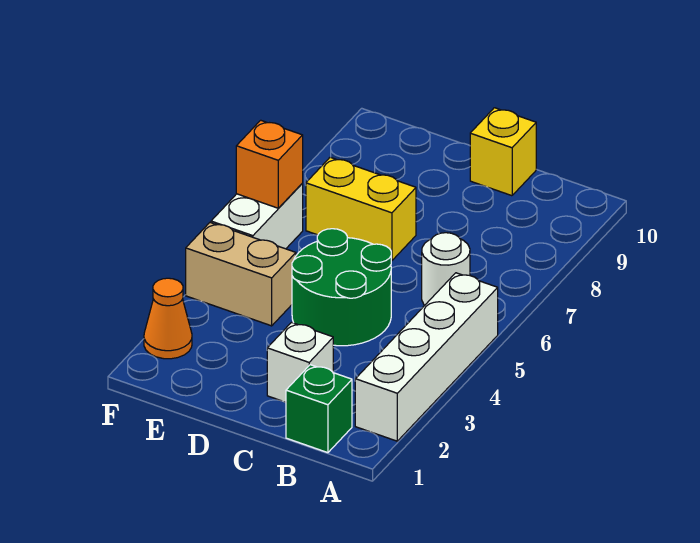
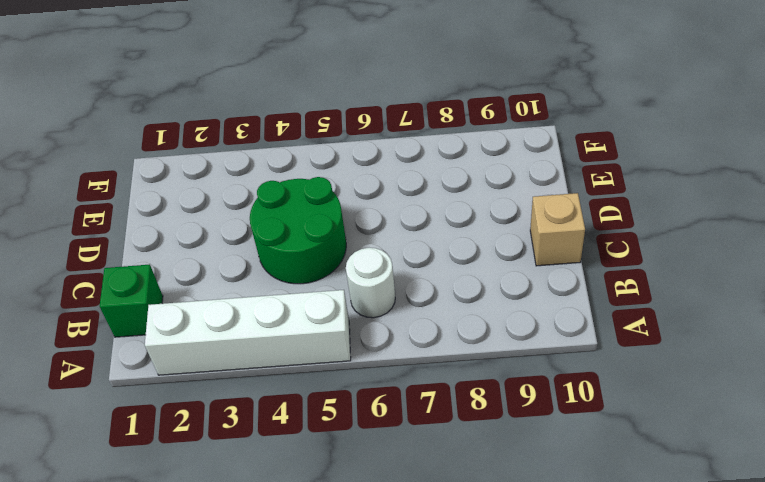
tan 1x1 brick [530,193,585,266] -> yellow 1x1 brick [470,108,536,196]
none -> white 1x1 brick [267,322,333,402]
none -> yellow 1x2 brick [306,157,416,261]

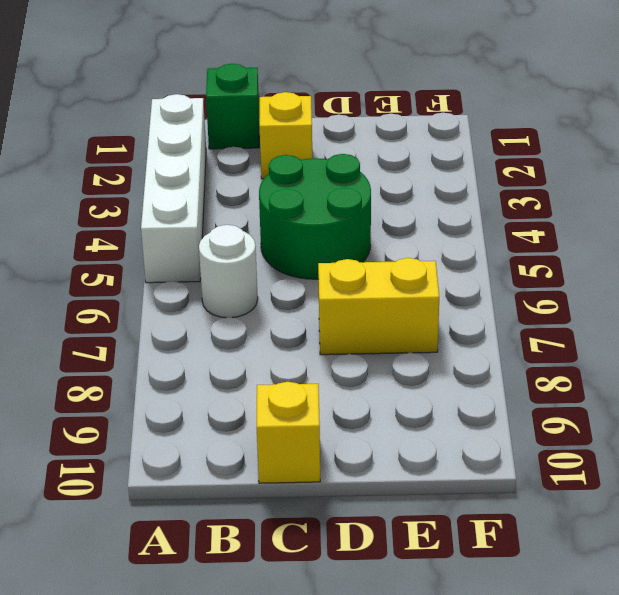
yellow 1x1 brick [260,92,312,179] -> white 1x1 brick [267,322,333,402]
none -> tan 1x2 brick [186,223,296,326]
none -> orange 1x1 cone [144,278,192,359]

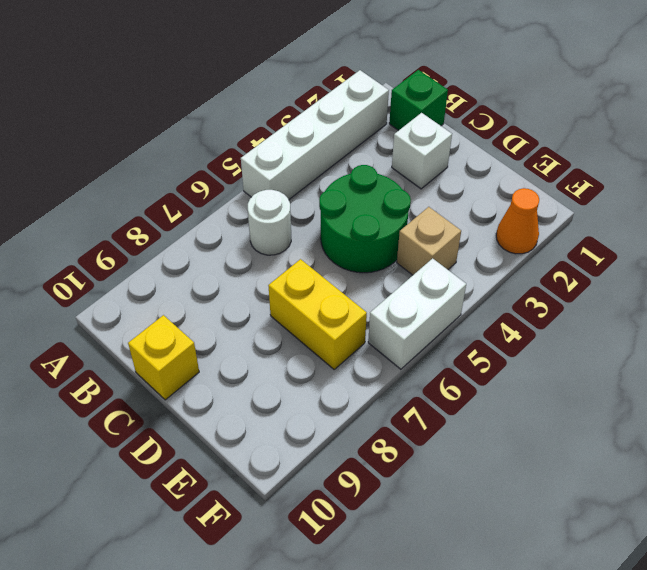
tan 1x1 brick [397,207,461,275] -> tan 1x2 brick [186,223,296,326]
none -> orange 1x1 brick [236,120,303,208]

